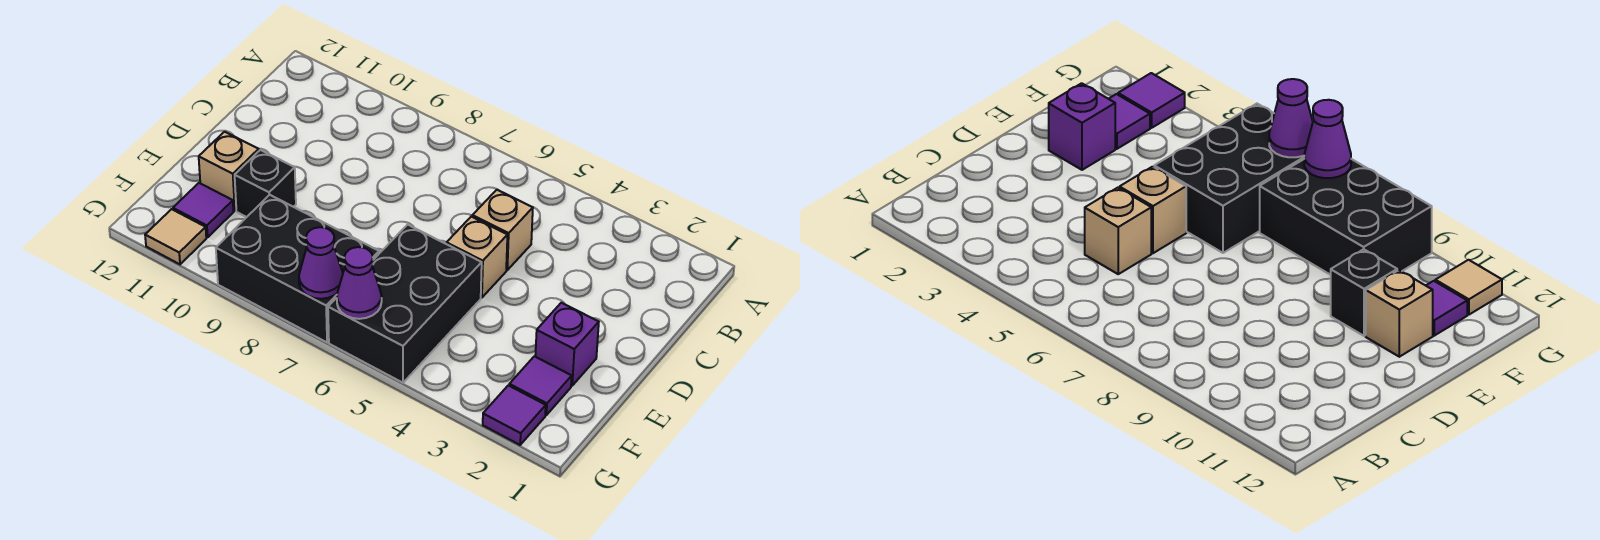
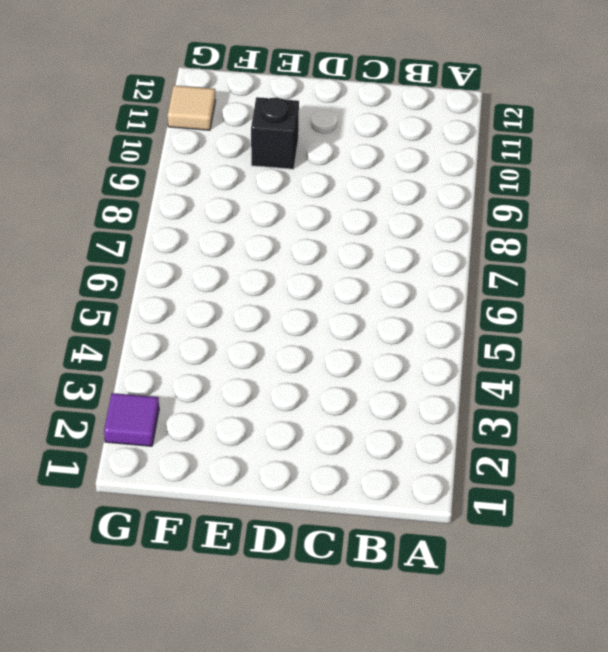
none -> tan 1x1 brick [472,190,533,270]
none -> tan 1x1 brick [447,216,507,298]
none -> purple 1x1 brick [535,303,599,386]

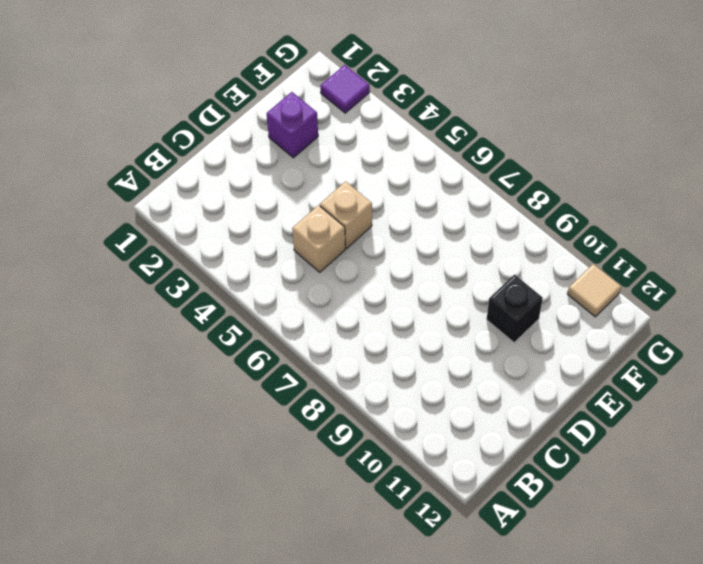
none -> black 2x3 brick [328,225,482,383]
none -> tan 1x1 brick [199,132,259,211]
none -> purple 1x1 tile [509,356,572,415]

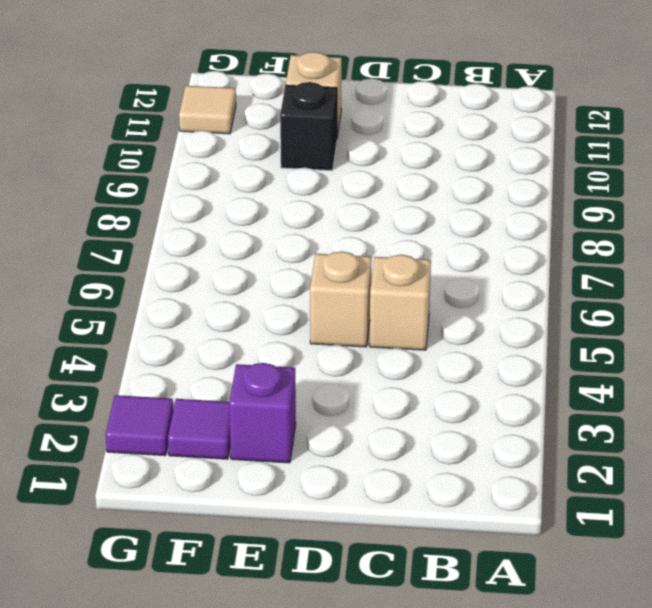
none -> black 2x3 brick [328,225,482,383]
none -> black 2x3 brick [216,195,379,342]
none -> purple 1x1 tile [173,183,233,237]

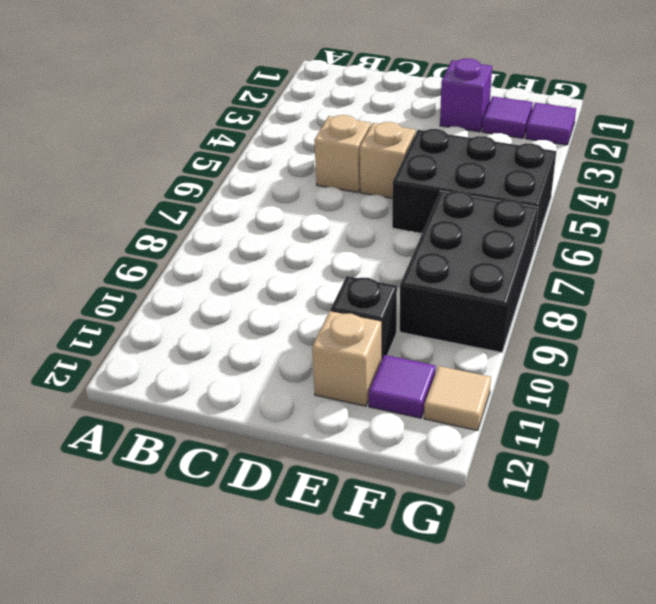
none -> purple 1x1 cone [337,247,382,319]
none -> purple 1x1 cone [299,227,343,299]

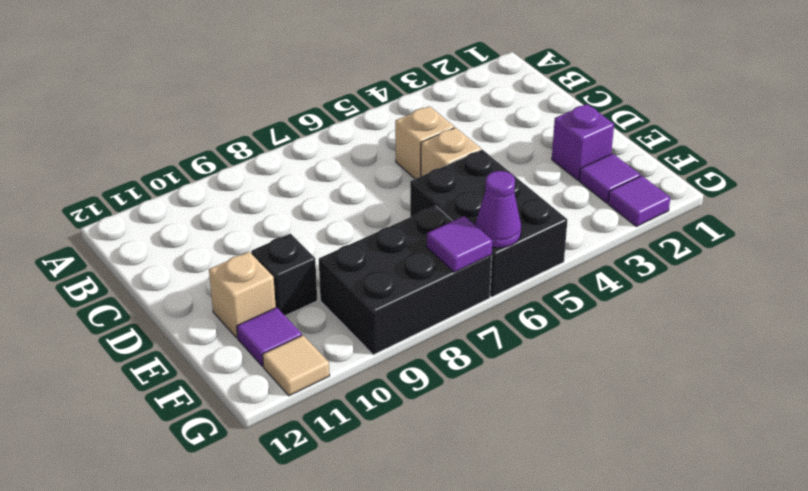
purple 1x1 tile [427,216,492,272] -> purple 1x1 cone [299,227,343,299]

